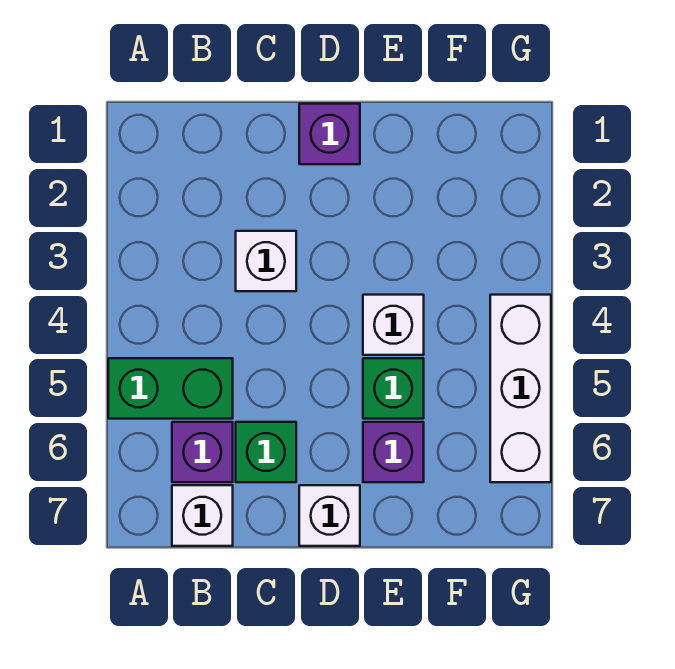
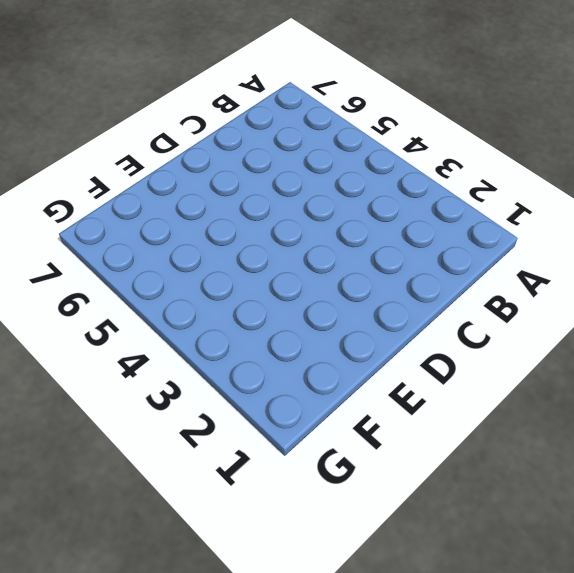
none -> green 1x2 brick [108,358,233,419]
none -> purple 1x1 brick [172,422,233,482]

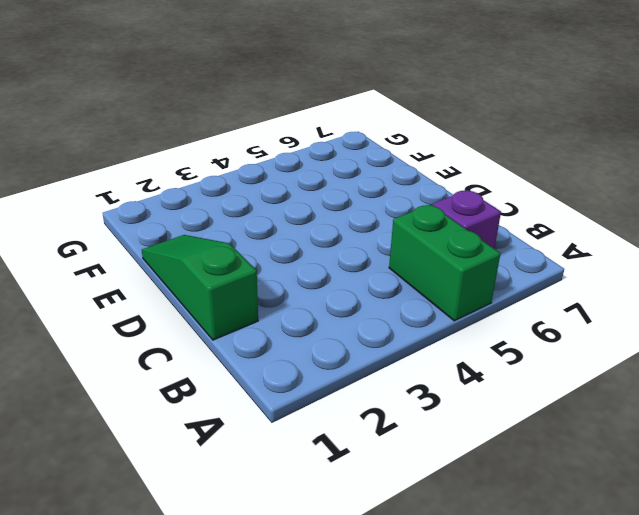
green 1x3 slope [142,235,258,340] -> purple 1x1 brick [299,104,360,164]
none -> white 1x1 brick [172,485,233,546]
none -> white 1x1 brick [236,231,296,291]

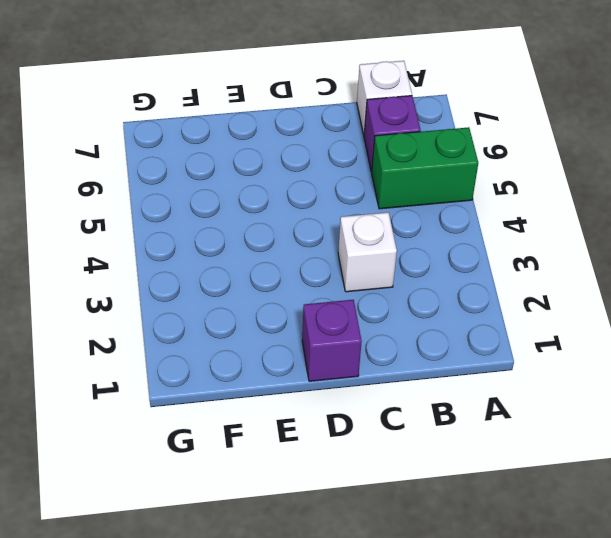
none -> green 1x1 brick [236,422,296,482]
none -> white 1x1 brick [299,485,360,546]

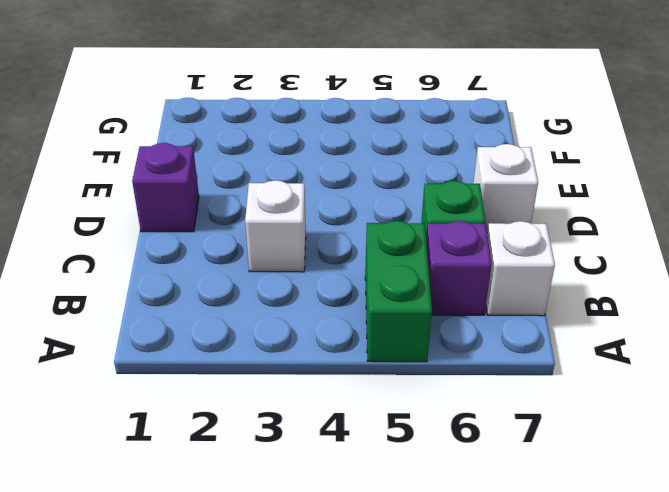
none -> white 1x1 brick [363,295,424,355]
none -> green 1x1 brick [363,358,424,419]

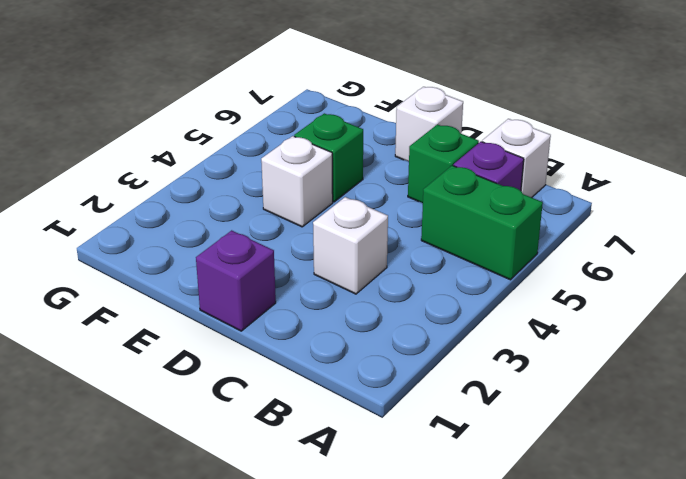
none -> purple 1x1 brick [363,422,424,482]
none -> white 1x3 brick [490,295,551,482]

